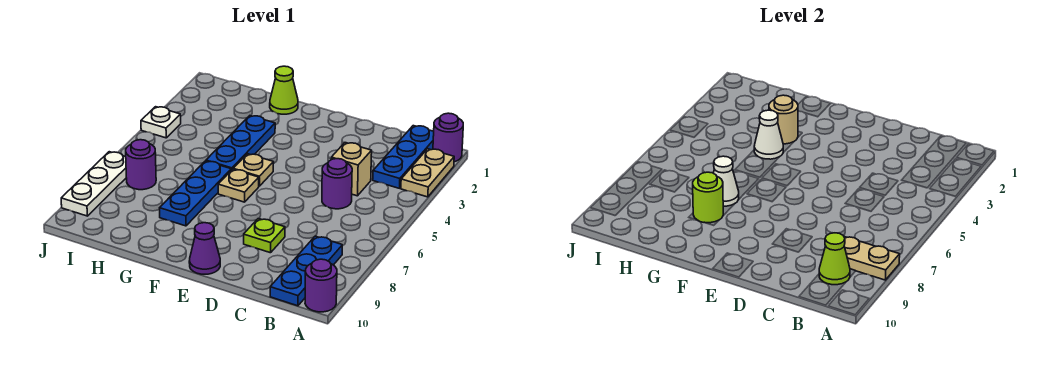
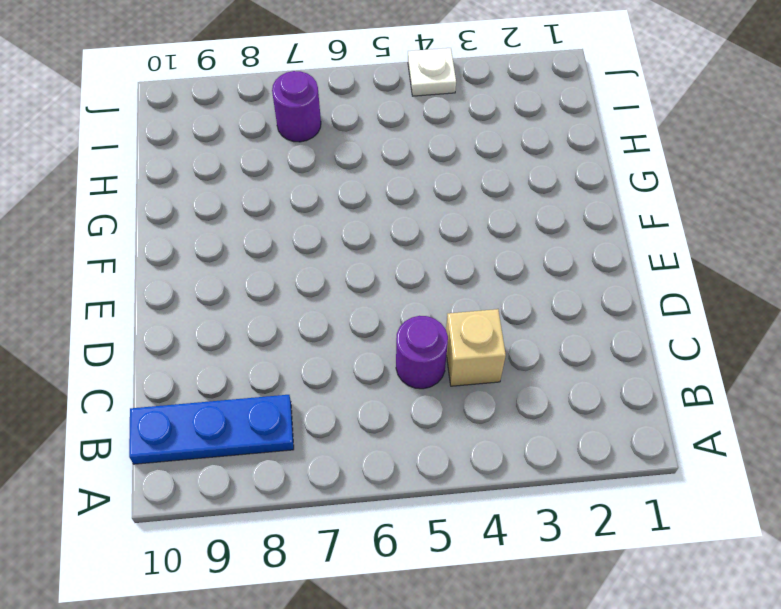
none -> purple 1x1 round brick [433,113,463,162]
none -> tan 1x2 plate [401,149,454,197]
none -> purple 1x1 round brick [305,259,337,312]

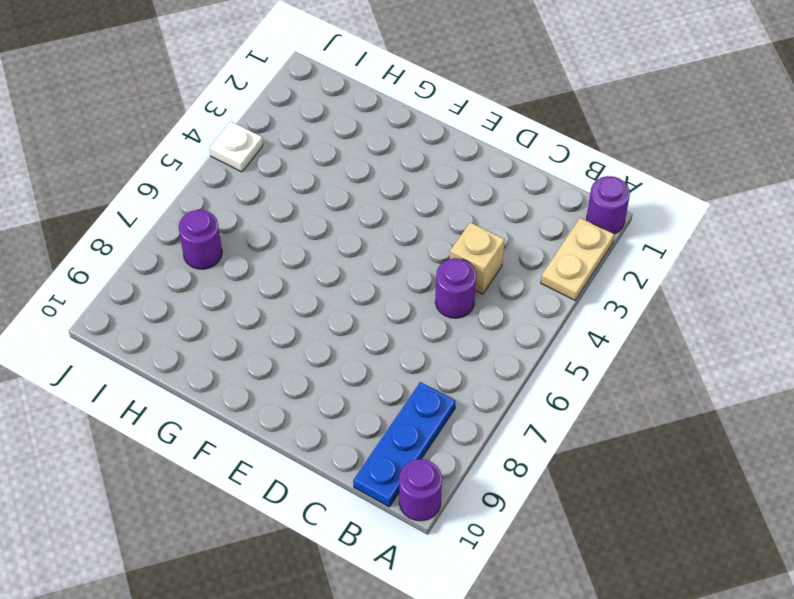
none -> blue 1x3 plate [373,126,434,188]
none -> lime 1x1 plate [244,219,285,253]
none -> purple 1x1 cone [189,223,220,274]

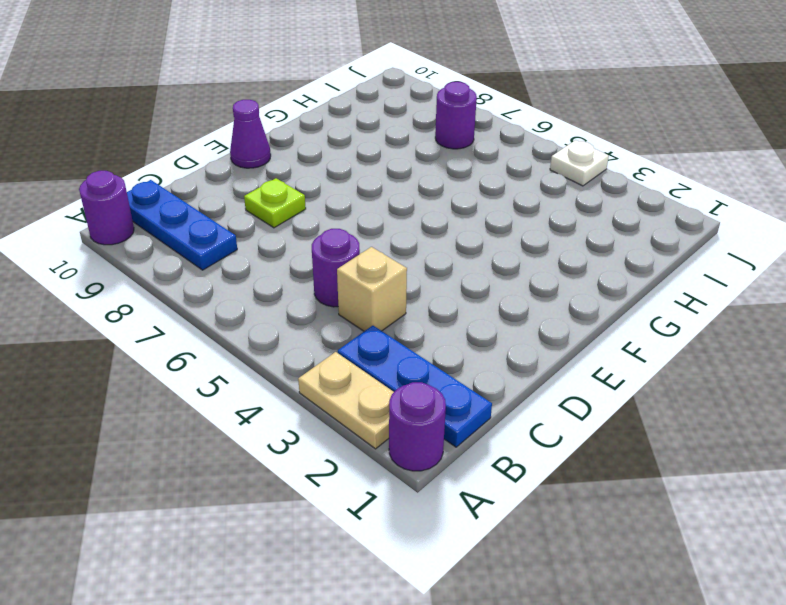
none -> tan 1x1 plate [234,154,274,186]
none -> tan 1x1 plate [218,169,259,202]
none -> lime 1x1 cone [270,66,298,114]

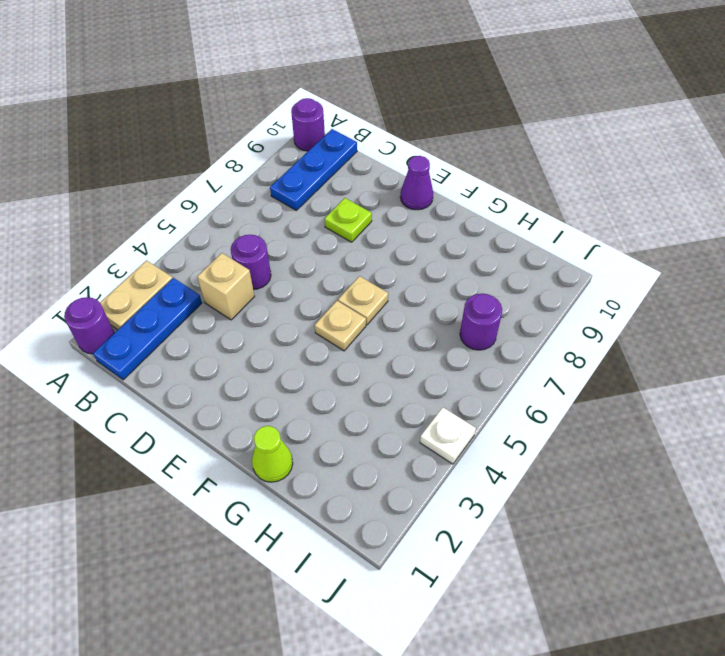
none -> blue 1x3 plate [206,116,275,170]
none -> blue 1x3 plate [160,161,231,226]
none -> white 1x3 plate [61,152,126,216]

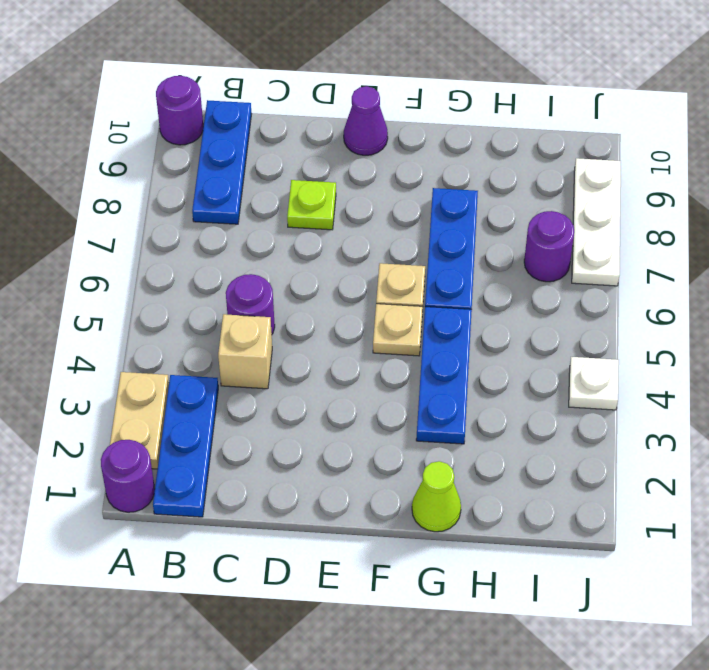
none -> tan 1x2 plate [844,237,900,280]
none -> lime 1x1 cone [819,233,850,285]
none -> tan 1x1 round brick [769,95,798,144]

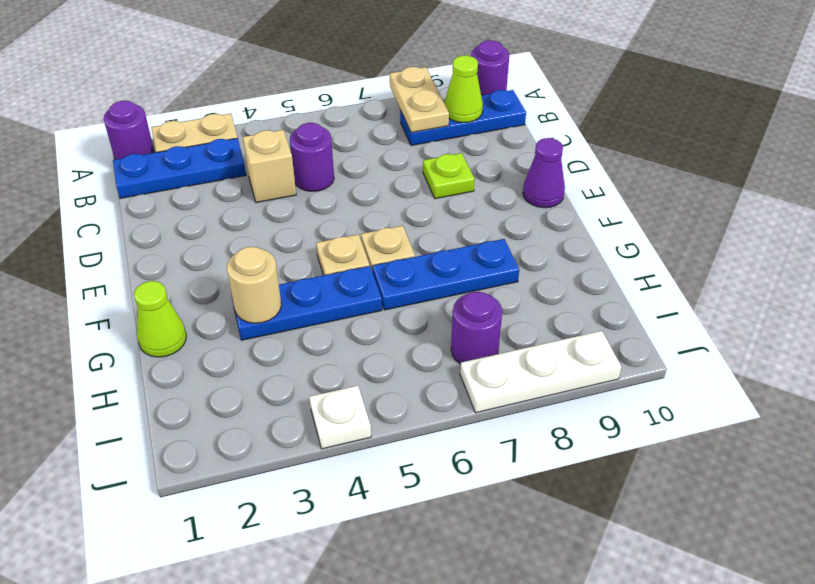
none -> white 1x1 cone [754,110,783,159]
none -> white 1x1 cone [714,156,739,206]
none -> lime 1x1 round brick [693,172,723,223]

